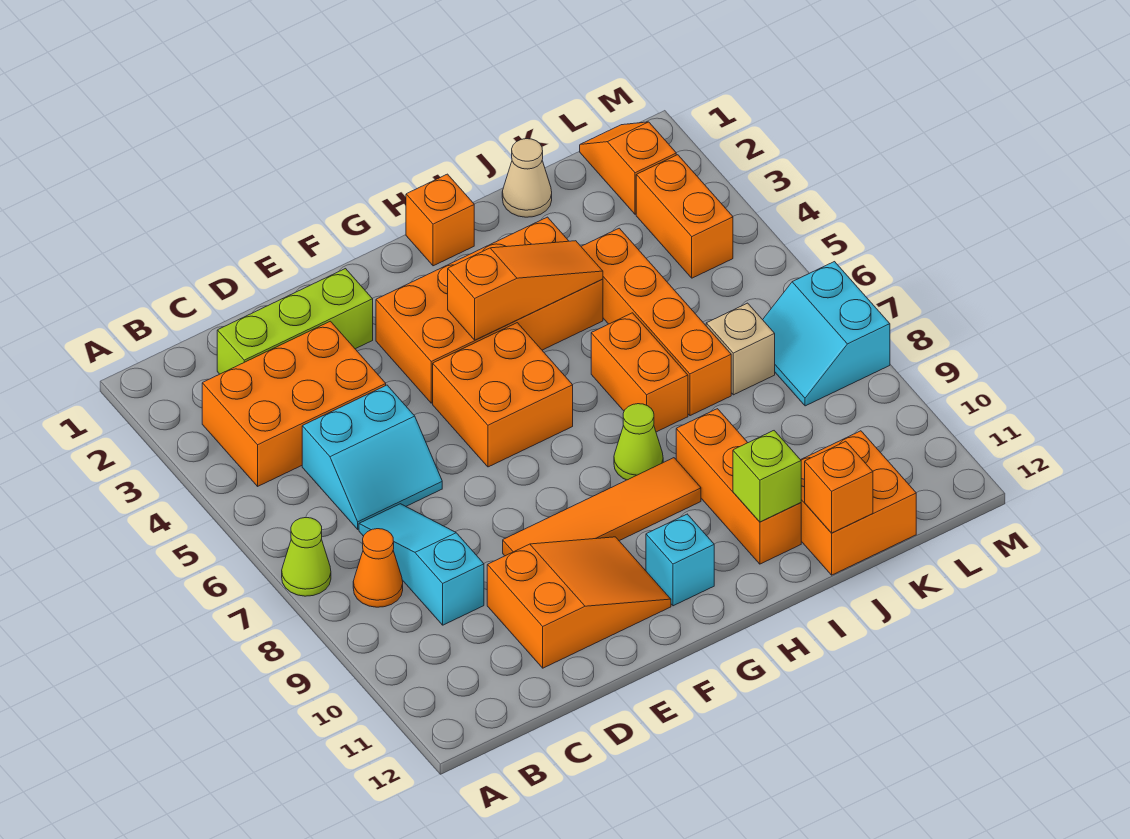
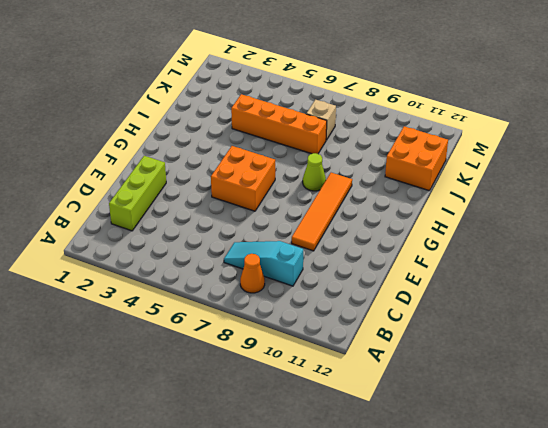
none -> lime 1x1 cone [282,518,331,596]
none -> orange 2x3 brick [202,321,386,486]
none -> cyan 2x2 slope [302,385,442,529]

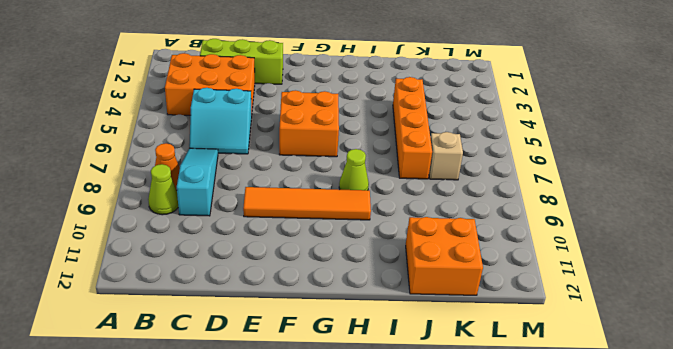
lime 1x1 cone [148,164,178,215] -> lime 1x1 cone moved to [282,518,331,596]
none -> orange 2x3 slope [487,537,671,668]
none -> orange 2x4 brick [376,217,603,403]
none -> cyan 1x1 brick [646,514,714,606]

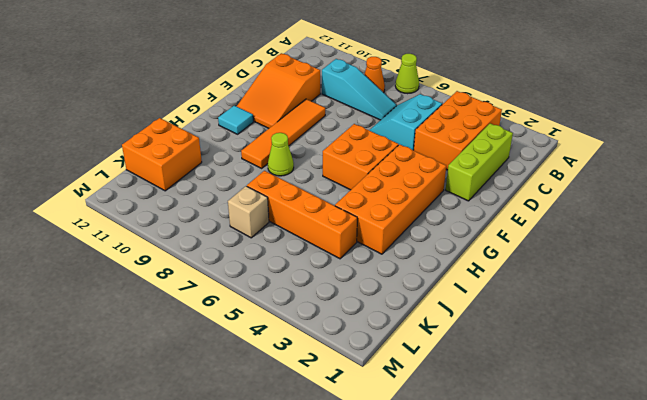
cyan 1x1 tile [218,106,253,134] -> cyan 1x1 brick [646,514,714,606]
none -> orange 1x1 brick [406,174,474,266]
none -> orange 1x2 brick [591,313,688,432]
none -> orange 1x3 brick [676,409,801,564]

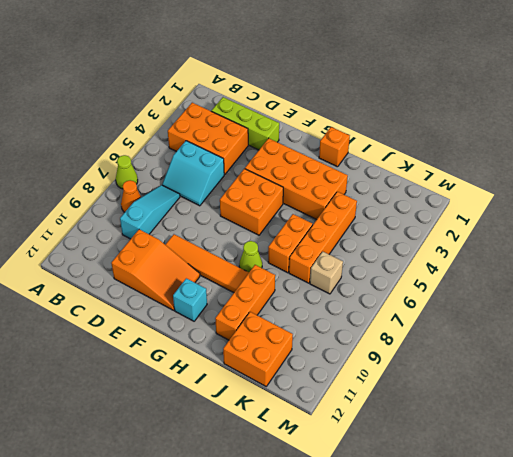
none -> tan 1x1 cone [502,139,552,217]
none -> orange 1x2 slope [580,122,676,214]
none -> orange 1x2 brick [636,155,733,278]

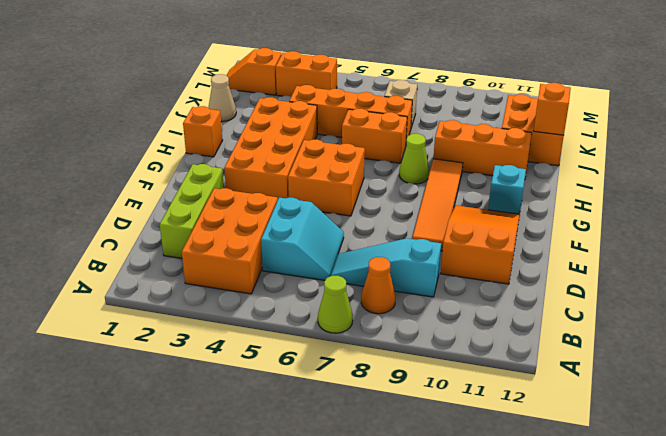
none -> cyan 2x2 slope [763,262,890,406]
none -> orange 1x3 slope [448,241,603,340]
none -> lime 1x1 brick [733,431,801,522]

